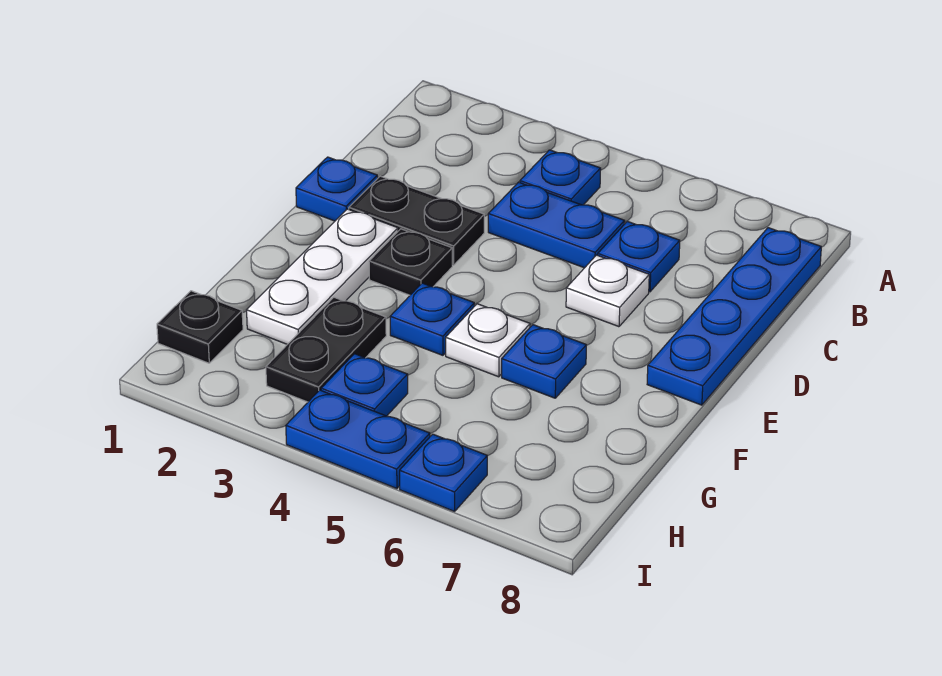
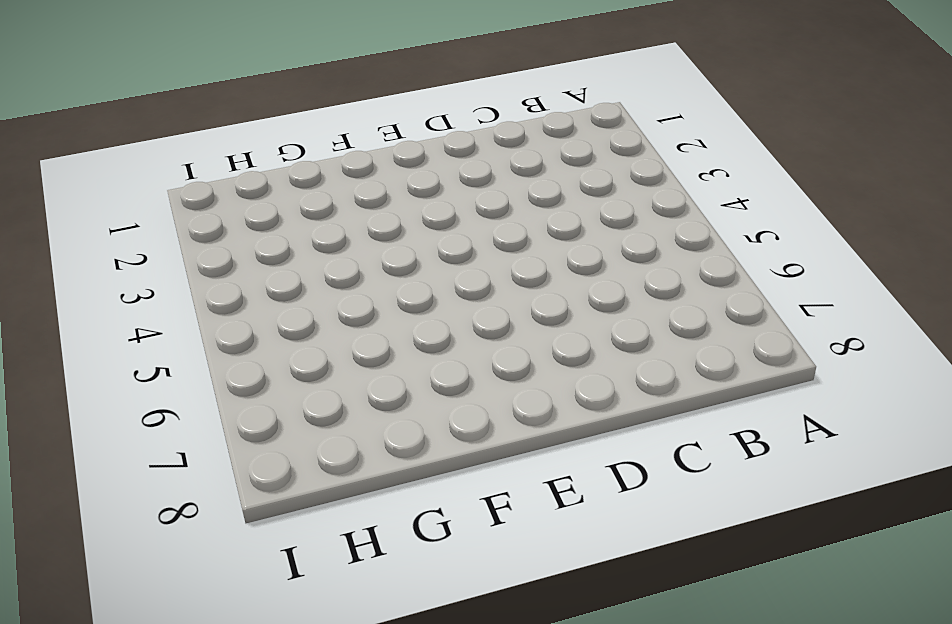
none -> blue 1x1 plate [520,150,601,205]
none -> blue 1x4 plate [647,228,821,405]
none -> blue 1x2 plate [488,182,625,268]

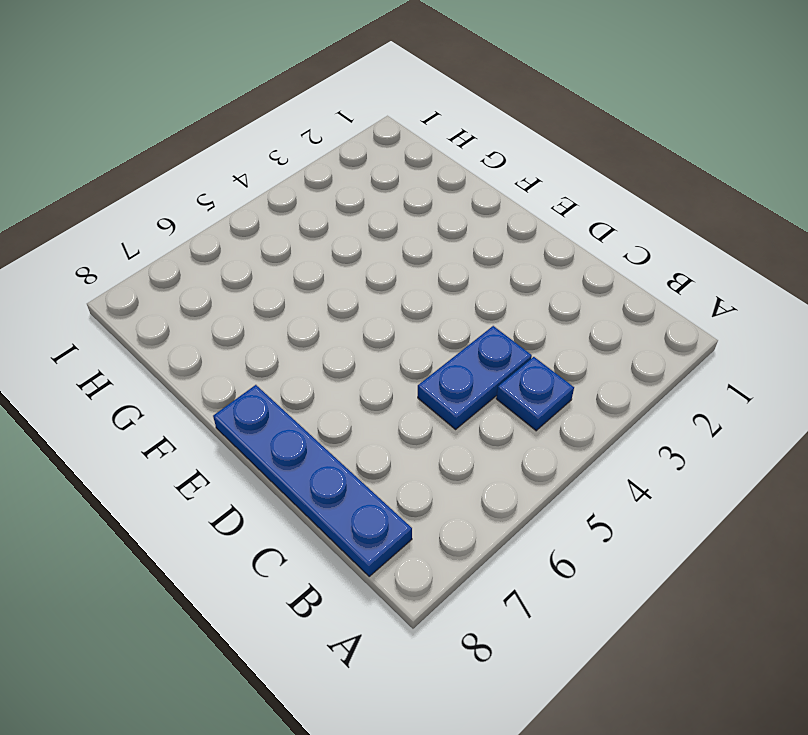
none -> blue 1x1 plate [598,221,680,292]
none -> blue 1x1 plate [296,157,378,221]
none -> black 1x2 plate [349,176,484,265]

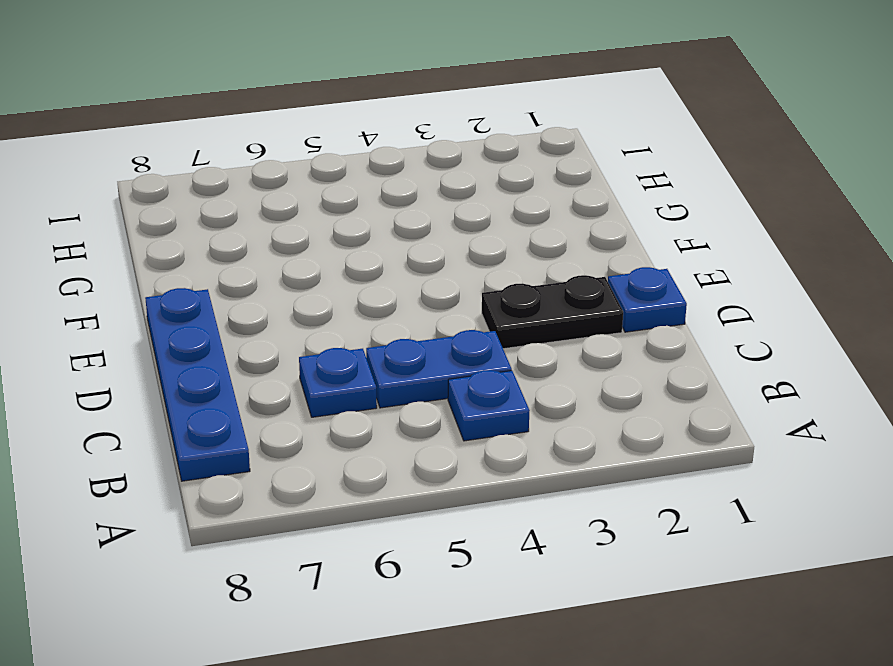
none -> white 1x1 plate [566,255,649,327]
none -> white 1x3 plate [247,209,398,344]
none -> black 1x1 plate [369,229,452,295]

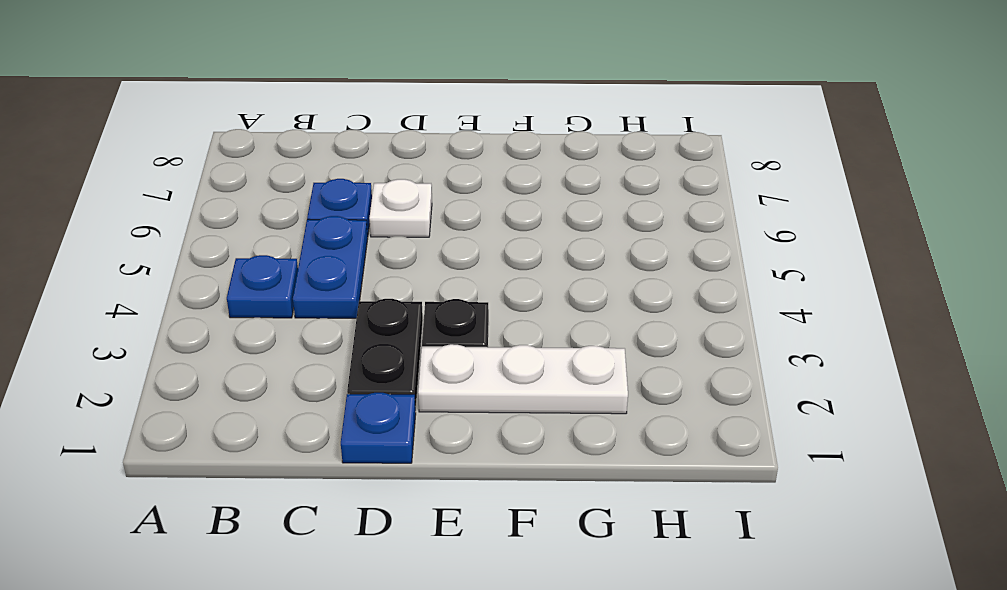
none -> blue 1x4 plate [647,228,821,405]
none -> blue 1x1 plate [390,283,474,355]
none -> white 1x1 plate [446,304,530,377]

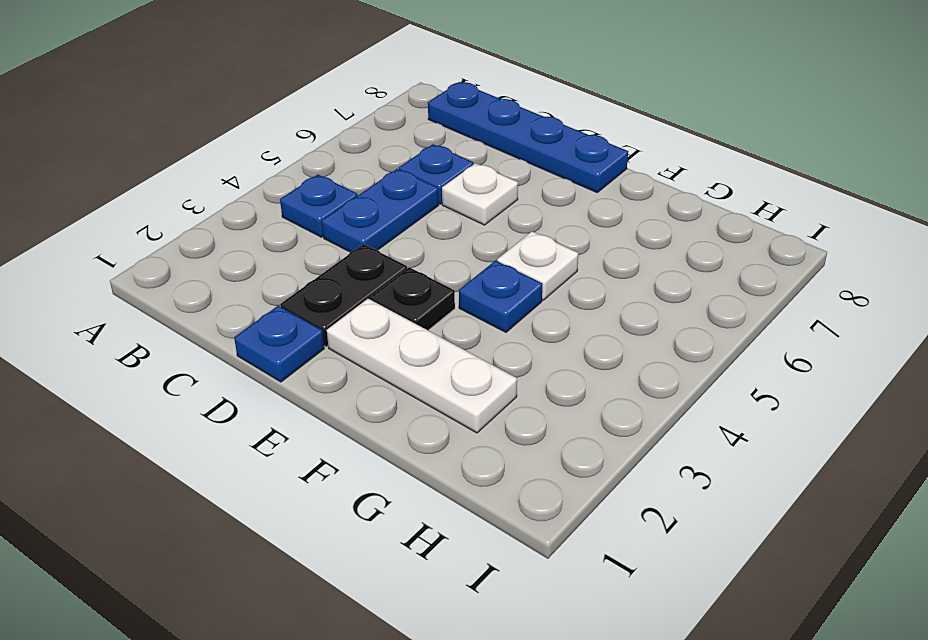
none -> blue 1x1 plate [502,325,586,398]
none -> black 1x2 plate [266,297,386,402]
none -> black 1x1 plate [157,291,243,363]

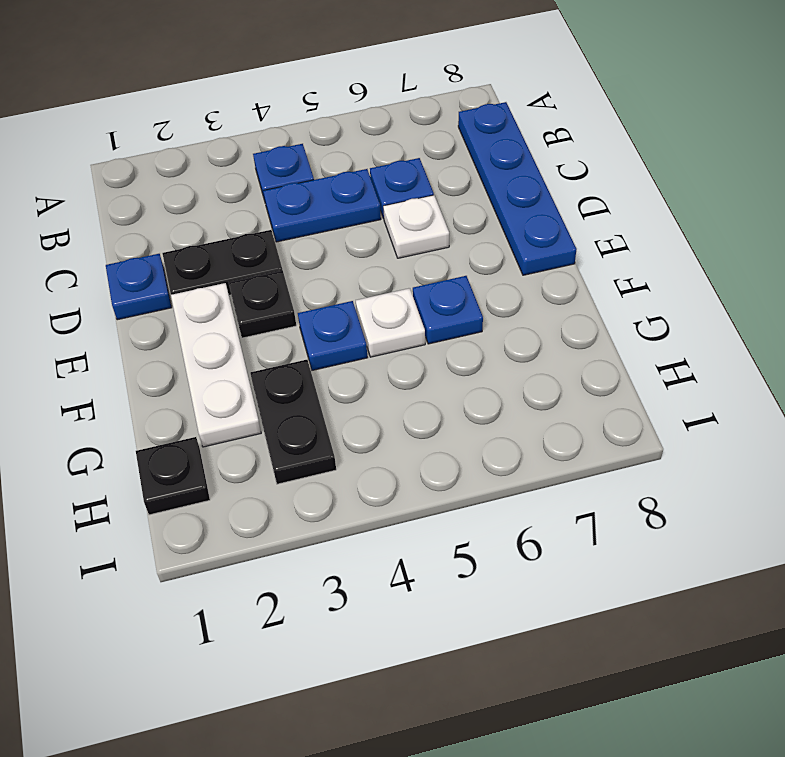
none -> blue 1x1 plate [321,354,408,416]
none -> blue 1x2 plate [286,390,430,489]
none -> blue 1x1 plate [400,434,487,511]

